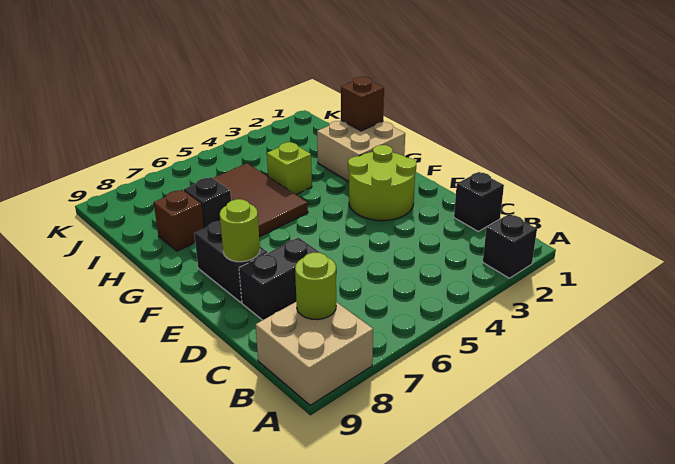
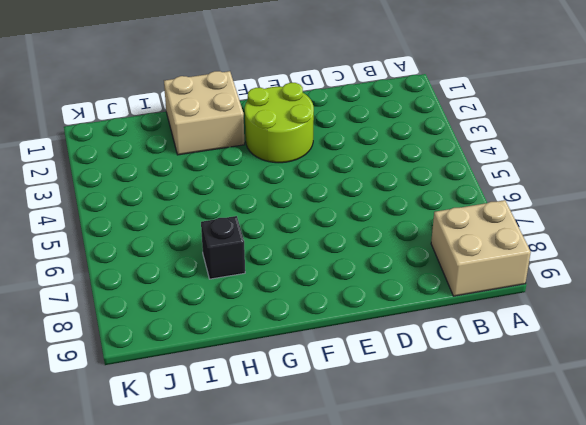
none -> black 1x1 brick [483,214,537,278]
none -> black 1x1 brick [454,172,504,231]
none -> black 1x2 brick [239,238,320,320]

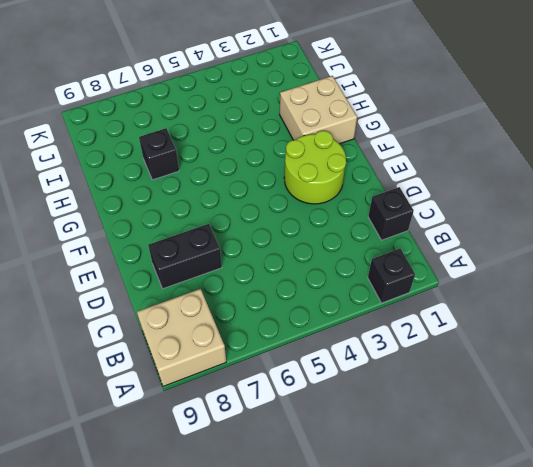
none -> black 1x2 brick [194,221,268,302]
none -> brown 2x3 tile [213,163,308,237]
none -> lime 1x1 brick [267,142,312,194]

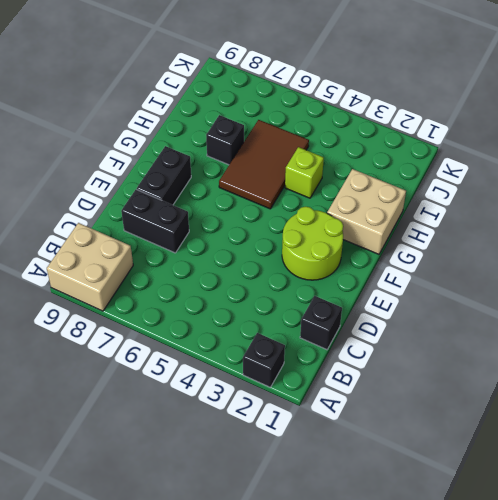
none -> brown 1x1 brick [154,190,204,251]
none -> lime 1x1 round brick [295,252,336,320]
none -> lime 1x1 round brick [220,199,260,262]

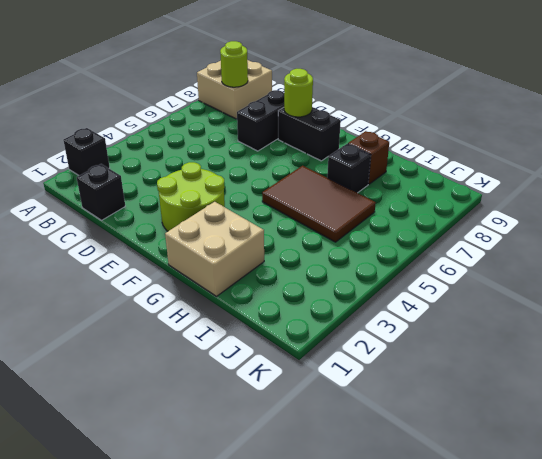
none -> lime 1x1 brick [267,142,312,194]
none -> brown 1x1 brick [341,77,384,131]

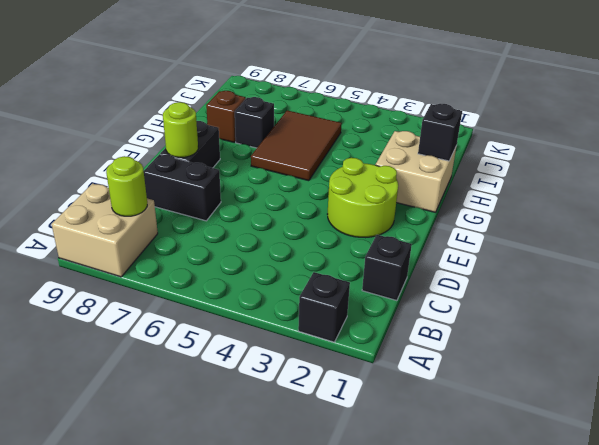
black 1x1 brick [418,104,462,161] -> brown 1x1 brick [341,77,384,131]
none -> lime 1x1 brick [267,142,312,194]

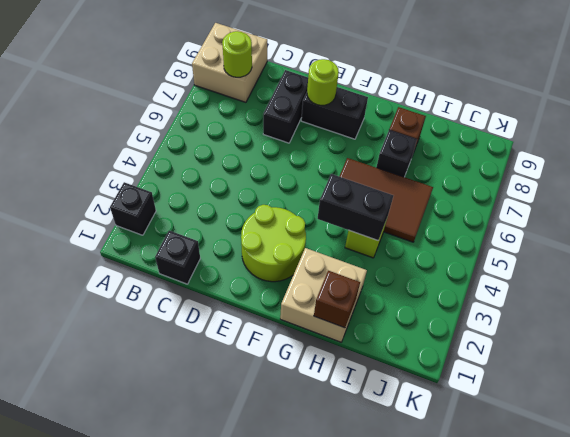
black 1x2 brick [318,174,393,240] -> none

